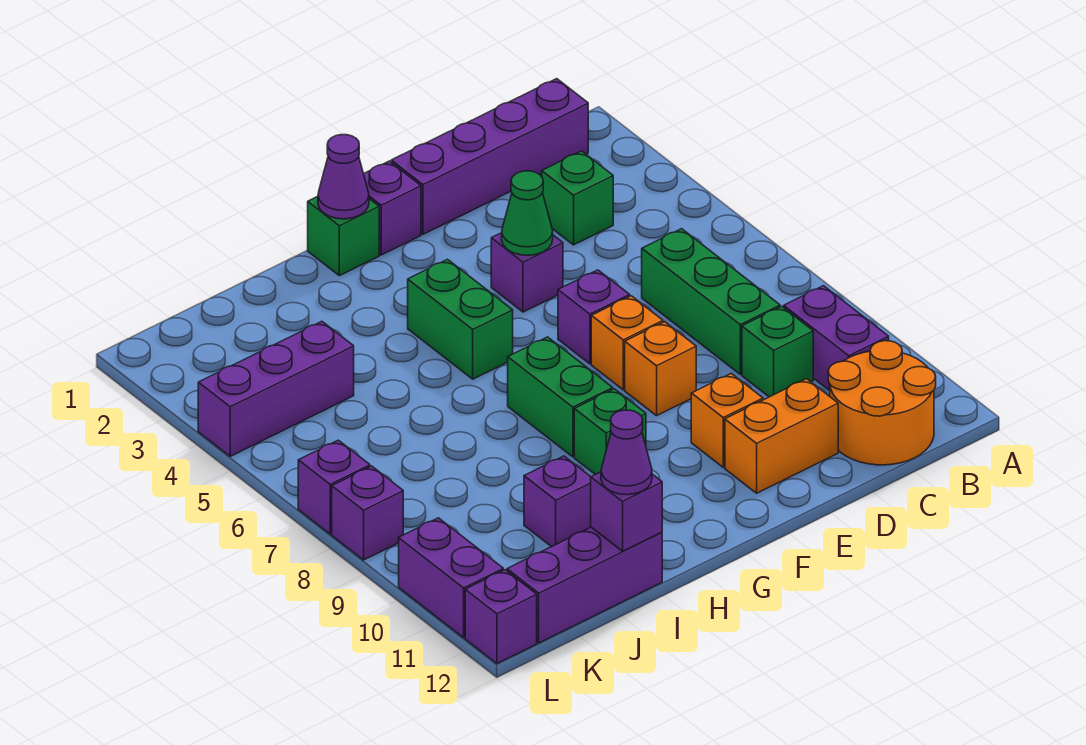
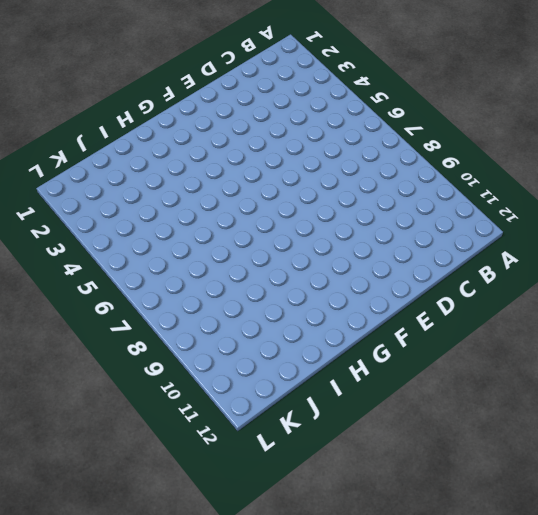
none -> purple 1x4 brick [391,79,588,234]
none -> purple 1x2 brick [784,286,889,391]
none -> orange 2x2 round brick [828,341,936,465]

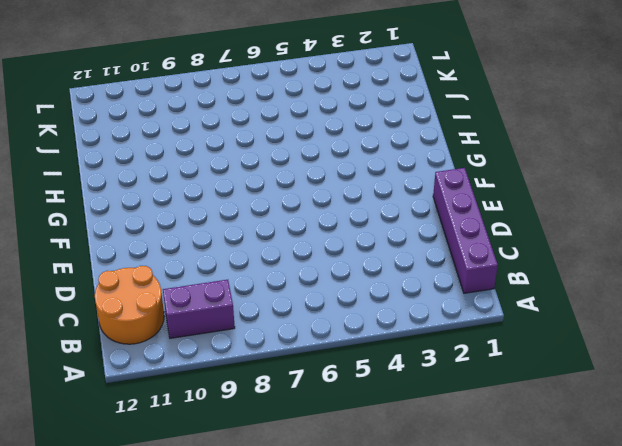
none -> green 1x1 brick [541,151,613,245]
none -> green 1x3 brick [642,229,780,374]
none -> green 1x1 brick [742,306,813,397]

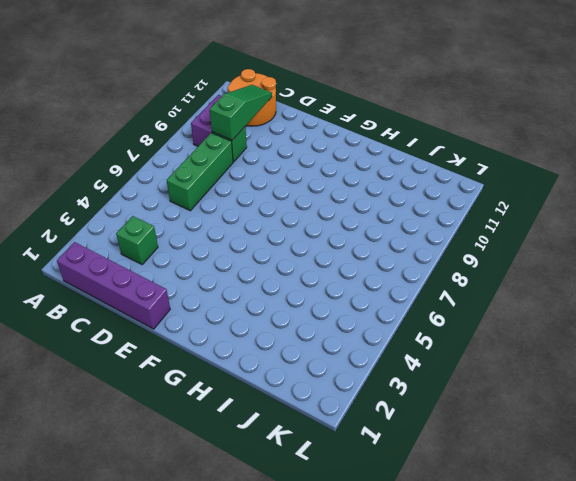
green 1x3 slope [210,85,272,140] -> none
none -> orange 1x2 brick [725,379,838,493]
none -> purple 1x1 brick [491,233,563,312]
none -> purple 1x1 brick [558,270,630,364]

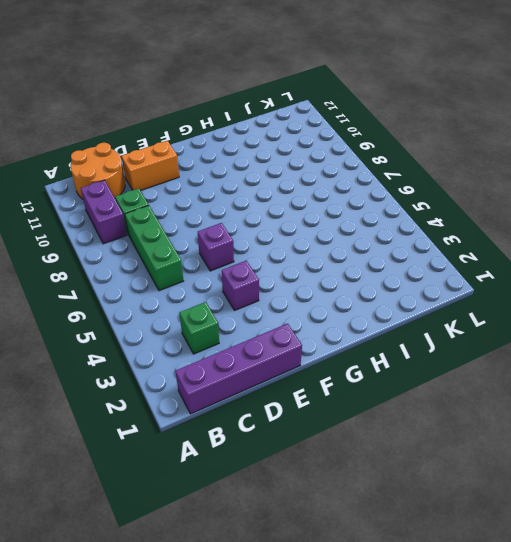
none -> orange 1x1 brick [591,296,663,390]
none -> orange 1x1 brick [625,322,696,416]
none -> orange 1x1 brick [691,373,763,467]

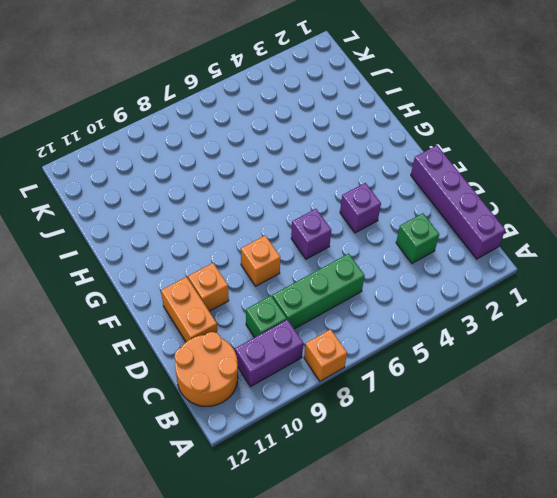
orange 1x1 brick [304,329,347,381] -> orange 1x1 brick moved to [591,296,663,390]
none -> purple 1x1 brick [364,161,421,255]
none -> green 1x1 brick [308,196,379,276]
none -> green 1x2 brick [408,259,513,379]

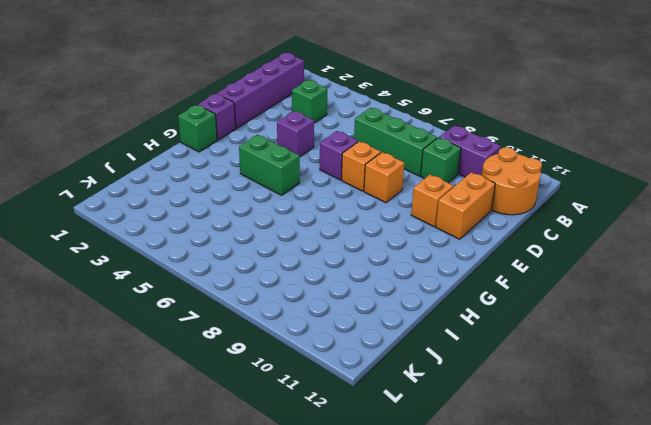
none -> green 1x2 brick [508,337,613,457]
none -> green 1x1 brick [574,389,646,475]
none -> purple 1x1 brick [524,456,591,547]

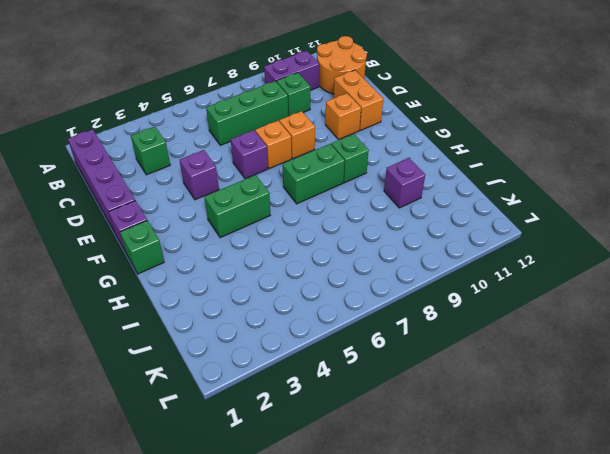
none -> purple 1x3 brick [507,527,662,643]
none -> purple 1x3 brick [198,321,354,456]
none -> purple 1x1 brick [298,440,370,534]

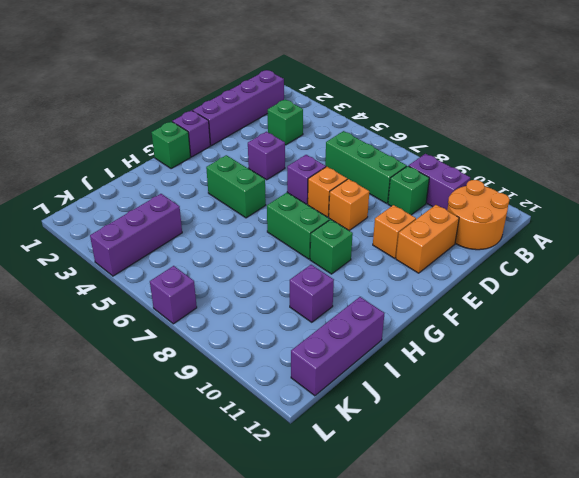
none -> purple 1x1 brick [332,466,403,560]
none -> purple 1x2 brick [399,518,503,638]
none -> purple 1x1 brick [465,570,537,664]

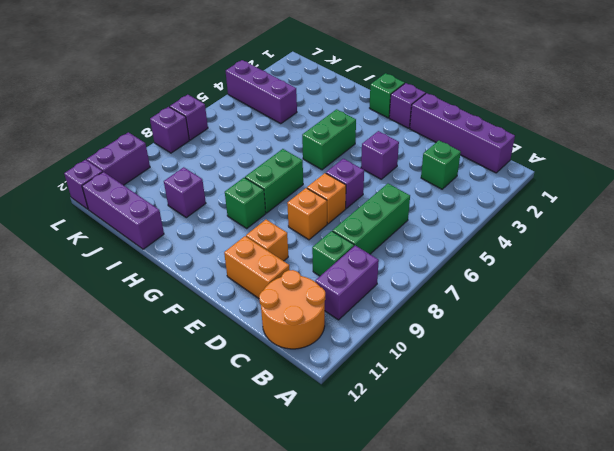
none -> green 1x1 cone [502,171,553,255]
none -> purple 1x1 cone [318,135,369,219]
none -> purple 1x1 brick [591,472,662,551]

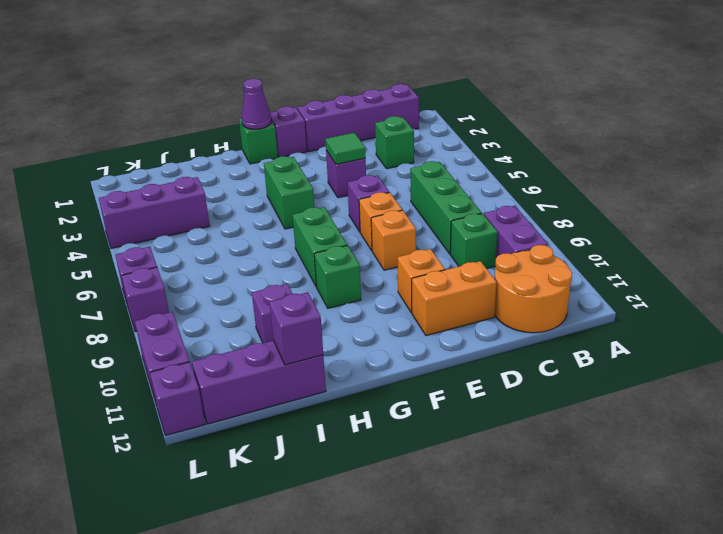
green 1x1 tile [325,133,366,164] -> green 1x1 cone [502,171,553,255]
none -> purple 1x1 cone [601,410,652,495]

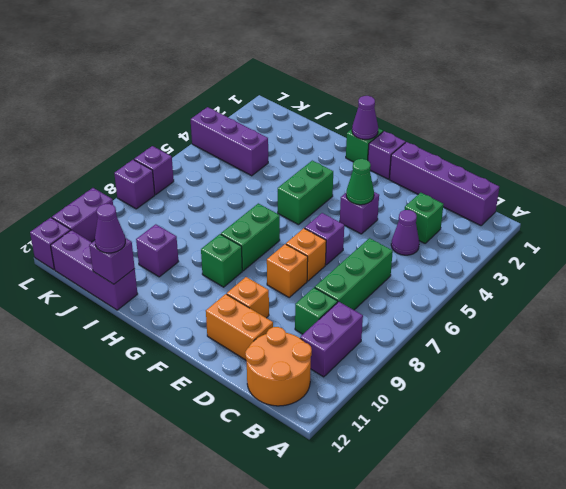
purple 1x1 cone [391,210,419,255] -> none

